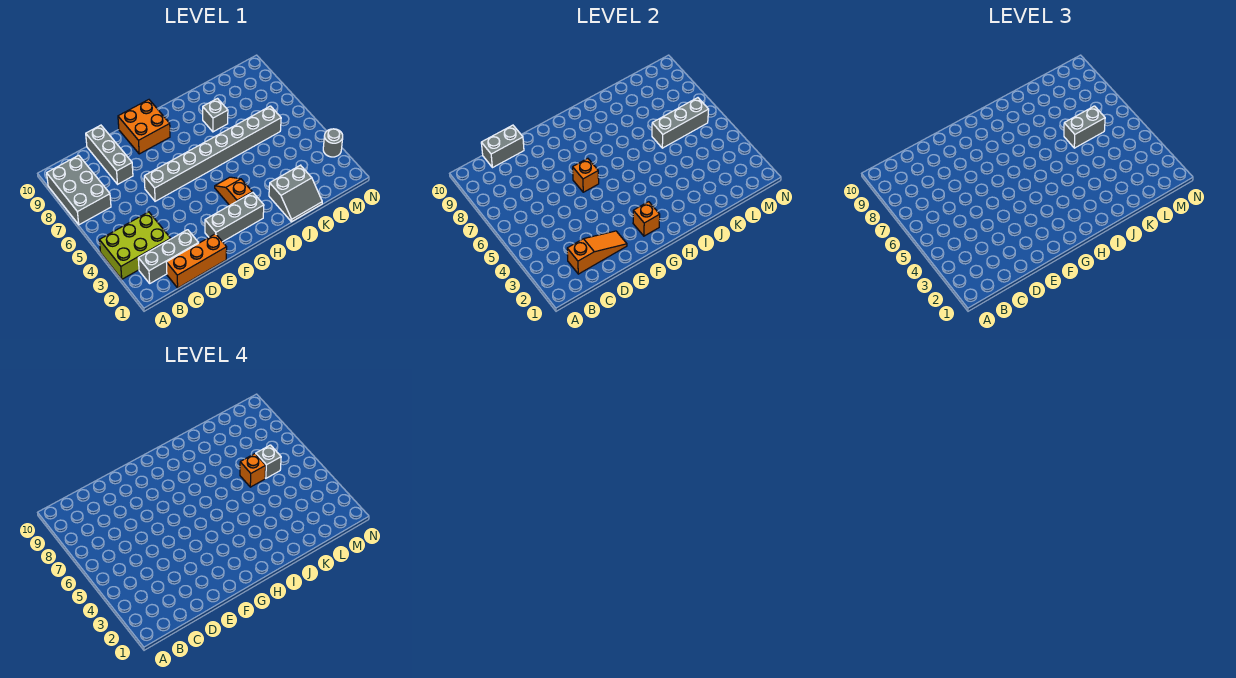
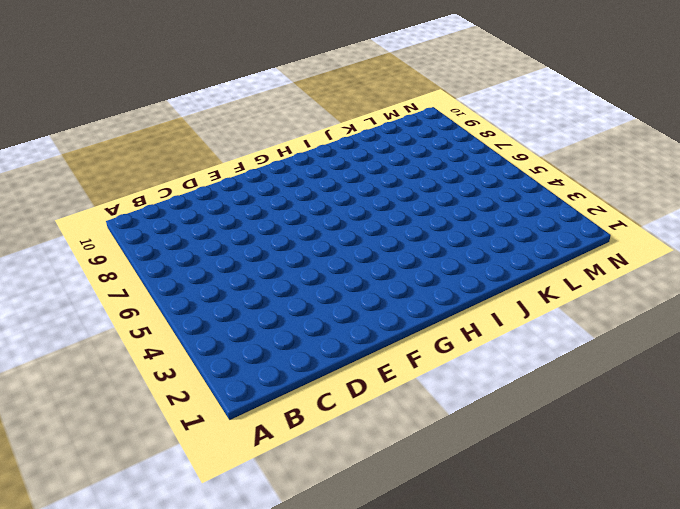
none -> lime 2x3 brick [100,212,171,279]
none -> grey 2x3 brick [47,155,111,225]
none -> grey 1x3 brick [138,230,198,283]

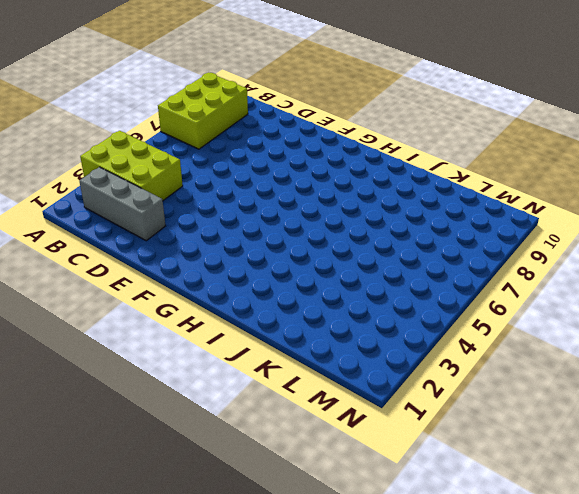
lime 2x3 brick [158,72,248,149] -> grey 2x3 brick [47,155,111,225]
none -> orange 1x3 brick [166,234,227,288]
none -> grey 1x3 brick [86,125,133,184]
none -> grey 1x8 brick [144,106,281,201]

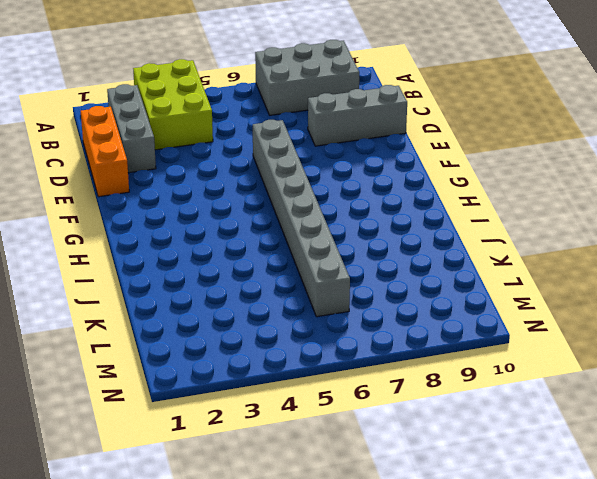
none -> grey 1x3 brick [205,192,264,242]
none -> orange 2x2 brick [118,100,170,154]
none -> orange 1x2 slope [215,177,252,205]

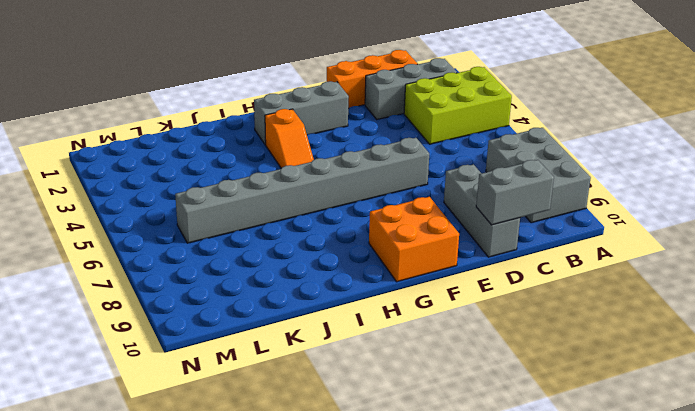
none -> grey 2x2 slope [269,165,322,222]
none -> grey 1x1 brick [203,99,228,132]
none -> grey 1x1 round brick [323,129,343,157]

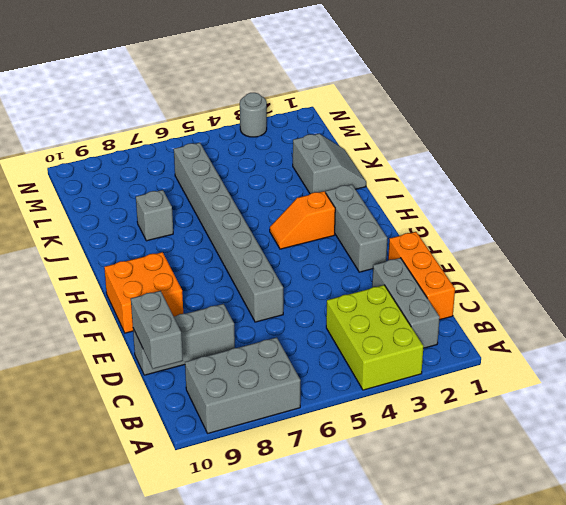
none -> orange 1x3 slope [567,231,627,274]
none -> orange 1x1 brick [573,158,599,192]
none -> orange 1x1 brick [633,202,660,236]

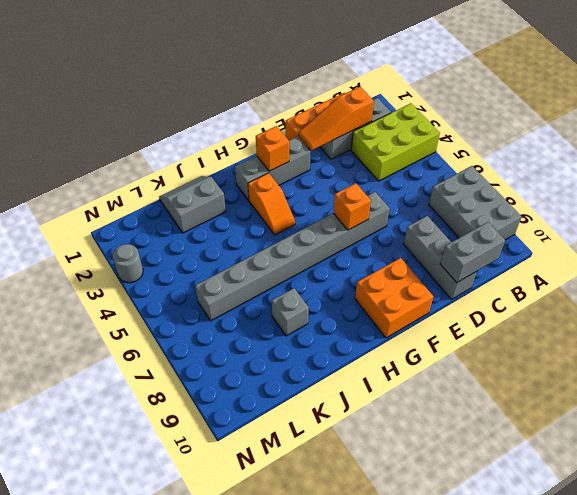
none -> grey 1x3 brick [652,98,709,148]
none -> grey 1x2 brick [1064,106,1105,148]
none -> orange 1x1 brick [240,454,266,487]

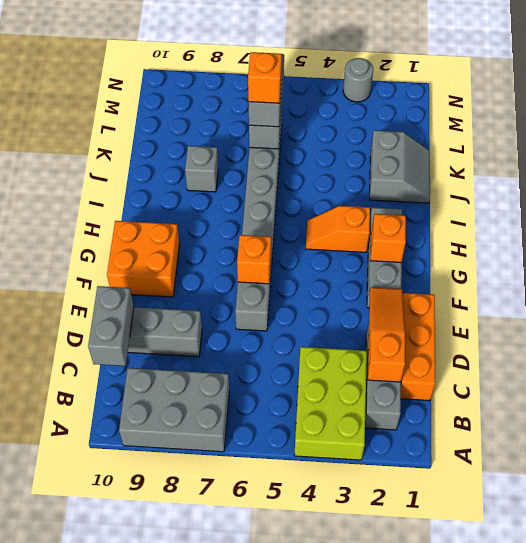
none -> grey 1x1 brick [256,445,281,478]

